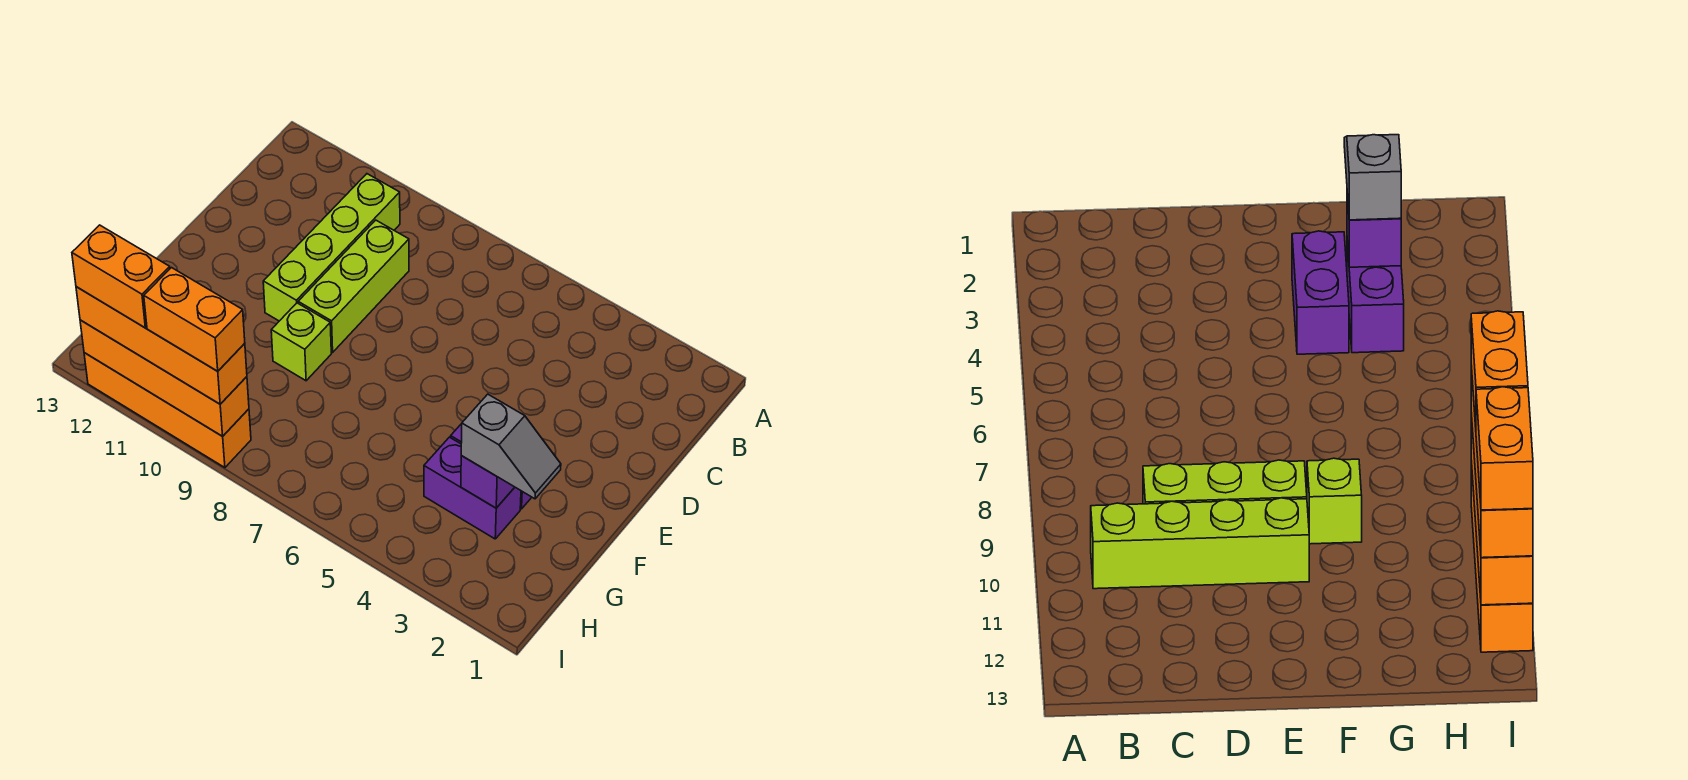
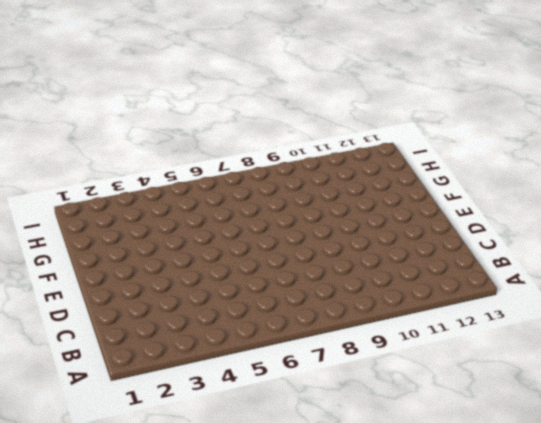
none -> lime 1x4 brick [263,174,400,321]
none -> lime 1x3 brick [298,220,409,352]
none -> purple 1x2 brick [1292,231,1349,354]

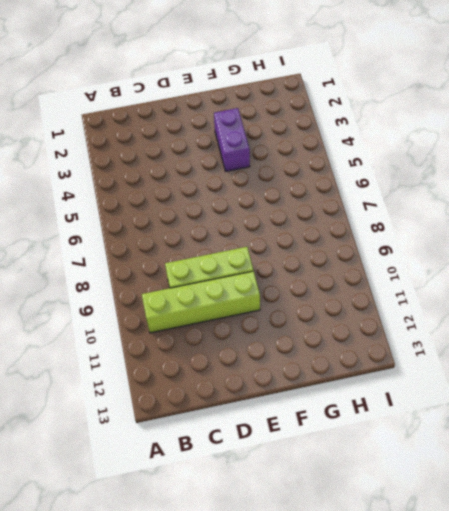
none -> lime 1x1 brick [271,303,331,381]
none -> purple 1x2 brick [424,437,521,539]
none -> orange 1x4 brick [84,353,251,468]

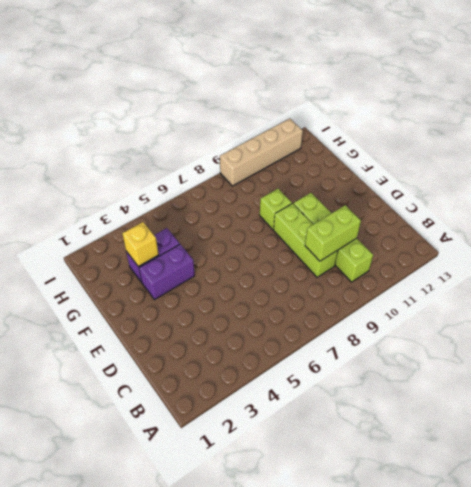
lime 1x2 brick [305,205,361,261] -> none
yellow 1x1 brick [122,222,159,267] -> purple 1x1 brick [461,456,515,508]
tan 1x4 brick [220,119,303,186] -> orange 1x4 brick [84,353,251,468]
none -> orange 1x4 brick [80,320,249,436]
none -> grey 1x2 slope [461,394,561,499]
none -> orange 1x4 brick [76,287,247,404]

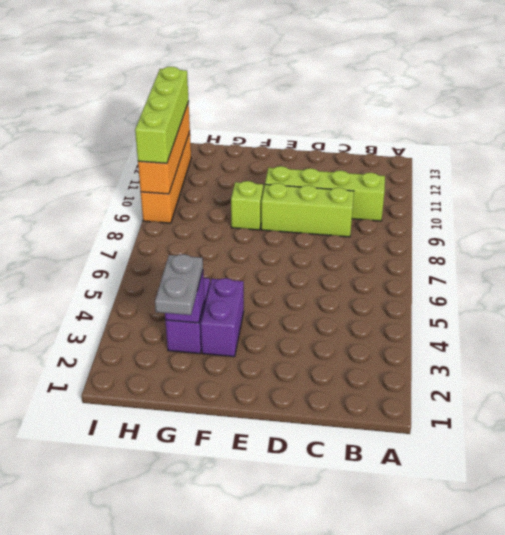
grey 1x2 plate [155,254,203,315] -> grey 1x2 slope [461,394,561,499]
lime 1x4 brick [135,67,189,163] -> orange 1x4 brick [76,287,247,404]
none -> orange 1x2 brick [144,268,245,371]
none -> orange 1x2 brick [72,225,170,328]

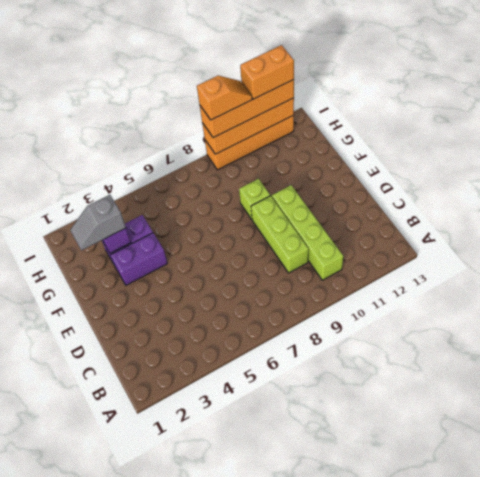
orange 1x2 slope [197,76,252,120] -> orange 1x2 brick [144,268,245,371]

